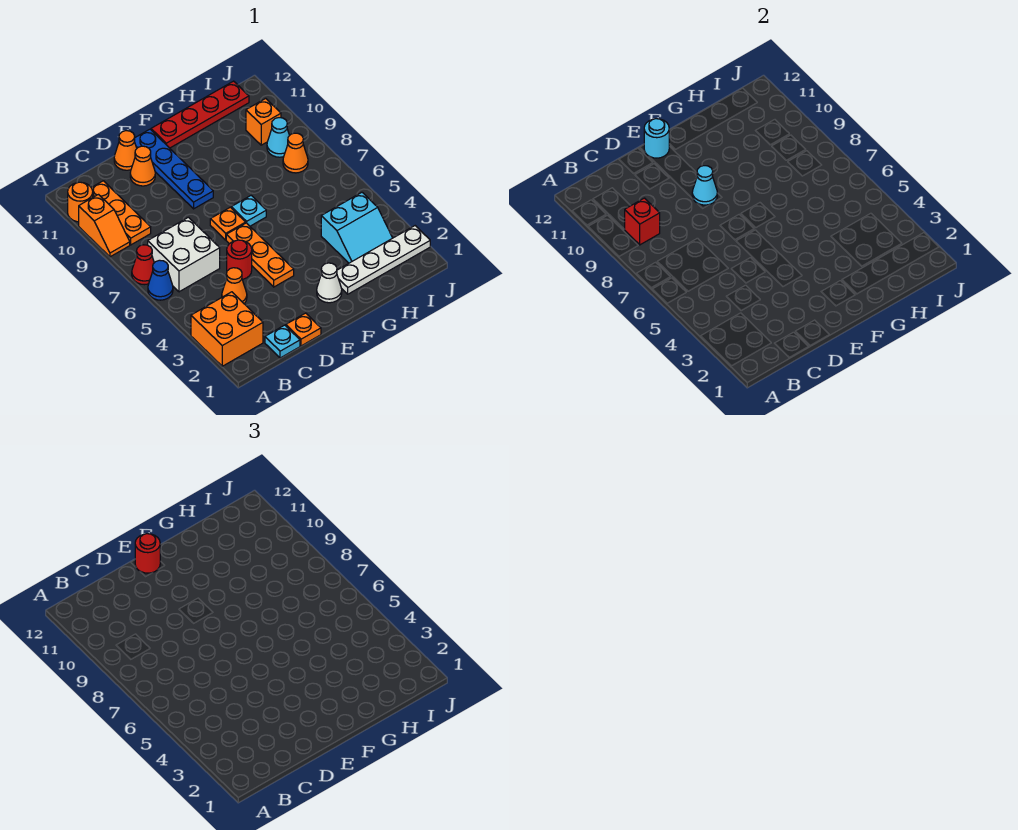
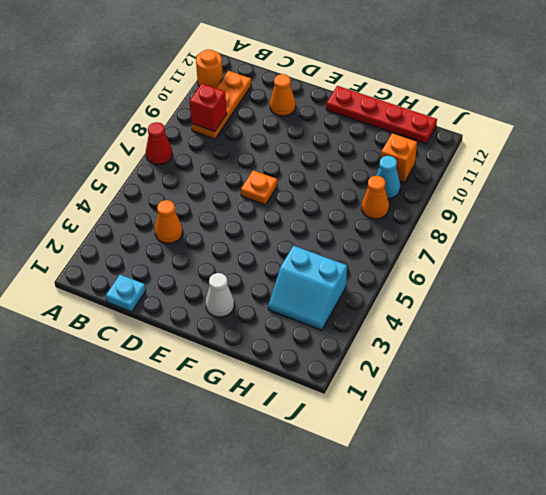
none -> orange 2x2 brick [191,292,263,366]
none -> blue 1x1 cone [148,260,173,300]
none -> orange 1x2 slope [79,195,130,257]

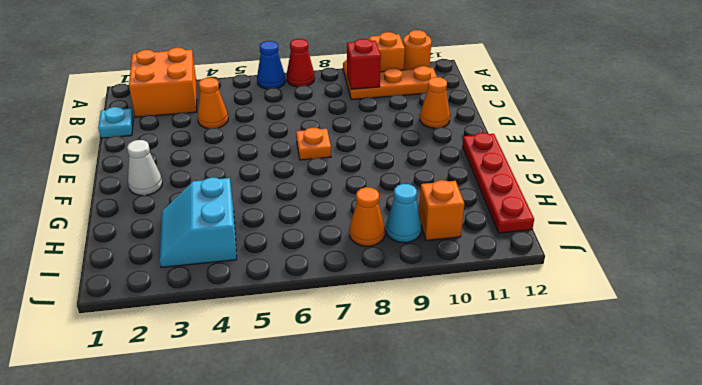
none -> white 2x2 brick [148,217,220,292]
none -> orange 1x1 plate [286,313,321,346]
none -> red 1x1 round brick [227,240,252,279]

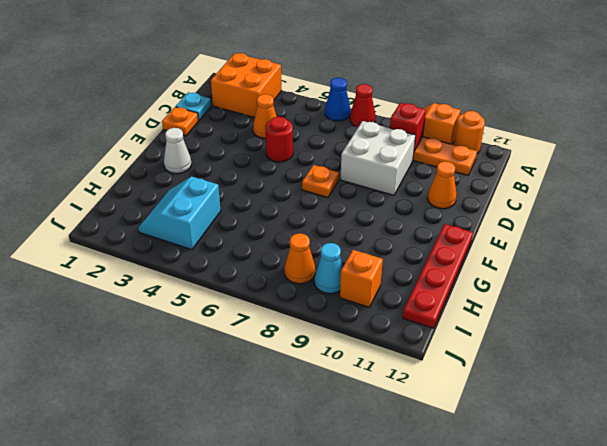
white 2x2 brick [340,121,416,195] -> white 2x2 brick moved to [148,217,220,292]
none -> orange 1x1 cone [114,131,137,170]
none -> orange 1x3 plate [226,223,294,287]
none -> blue 1x4 plate [134,129,213,209]

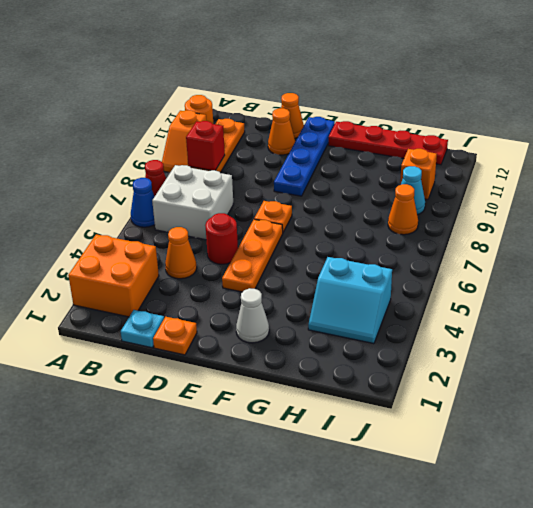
none -> cyan 1x1 plate [231,196,266,226]
none -> white 1x4 plate [337,226,430,294]
none -> cyan 1x1 cone [692,166,717,205]

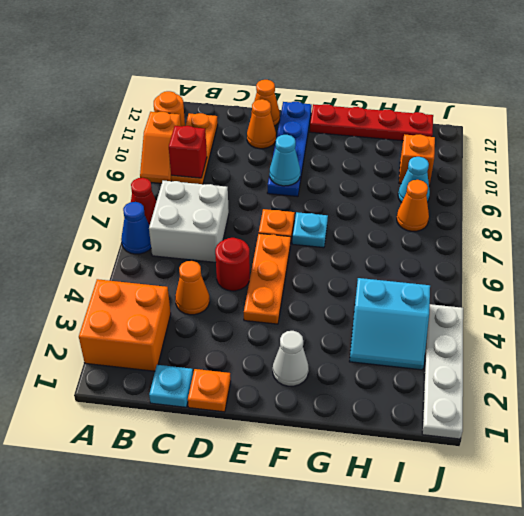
white 1x4 plate [422,304,463,439] -> white 1x4 plate turned to [337,226,430,294]
none -> cyan 1x1 round brick [644,119,669,158]
none -> red 1x1 round brick [135,534,160,573]

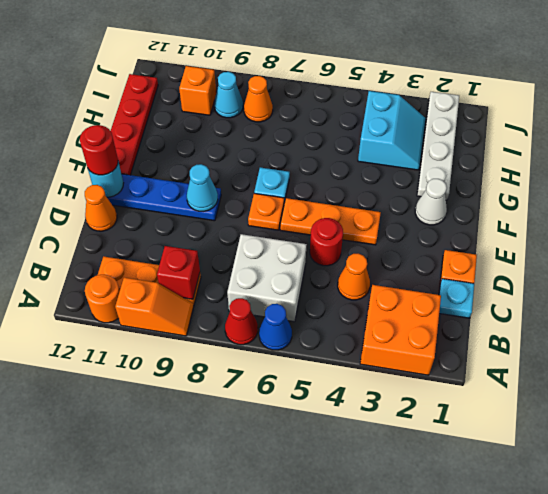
none -> orange 1x1 cone [130,146,155,186]

